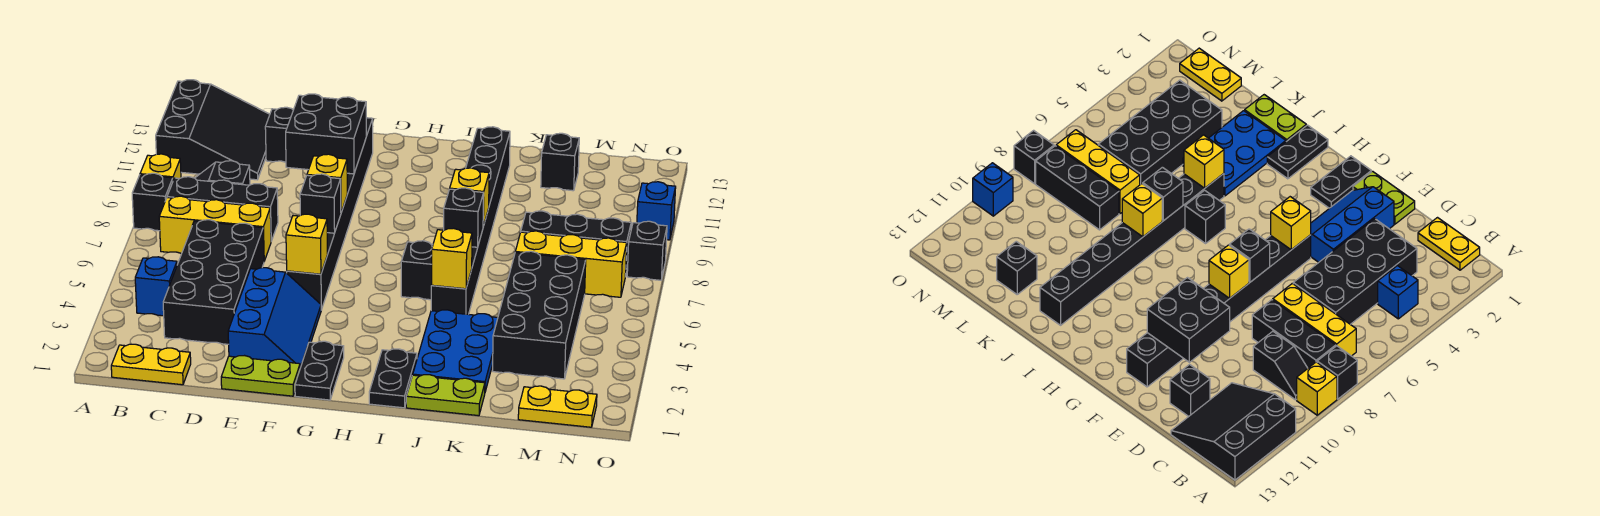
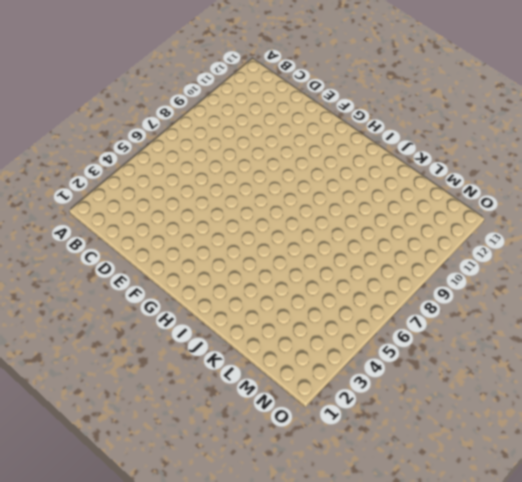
none -> black 1x1 brick [132,173,173,231]
none -> yellow 1x1 brick [140,154,181,180]
none -> black 3x3 slope [156,80,270,180]
none -> yellow 1x2 plate [111,344,191,385]

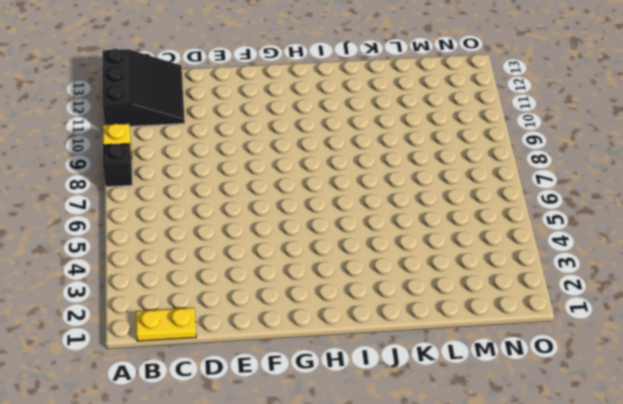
none -> blue 1x1 brick [135,257,177,316]
none -> yellow 1x3 brick [159,196,271,261]
none -> black 1x3 brick [167,177,278,241]
none -> black 1x2 slope [195,161,250,185]

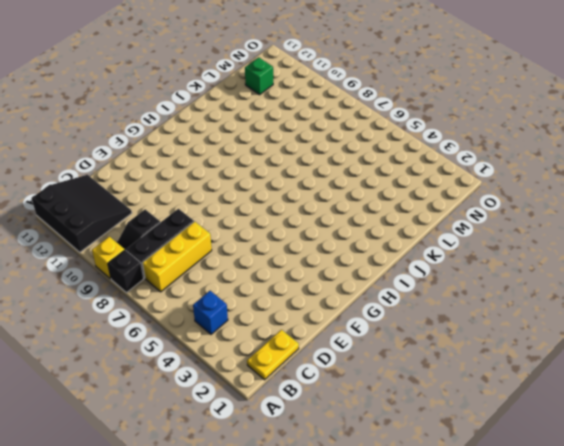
green 1x1 brick [245,57,273,95] -> none
none -> black 2x4 brick [163,220,264,344]
none -> black 1x1 brick [265,107,293,162]
none -> lime 1x2 plate [221,356,300,396]
none -> blue 2x3 slope [228,268,321,368]

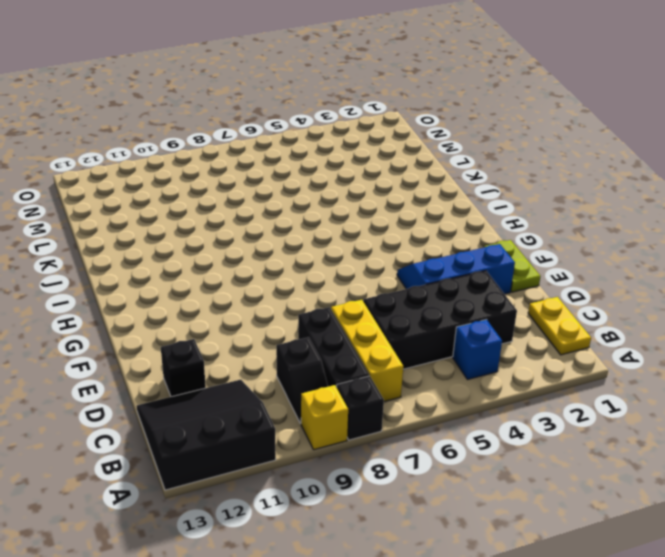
none -> black 1x8 brick [287,118,373,310]
none -> black 1x2 plate [295,341,344,400]
none -> black 1x2 plate [369,349,417,408]
none -> black 1x1 brick [401,241,433,300]

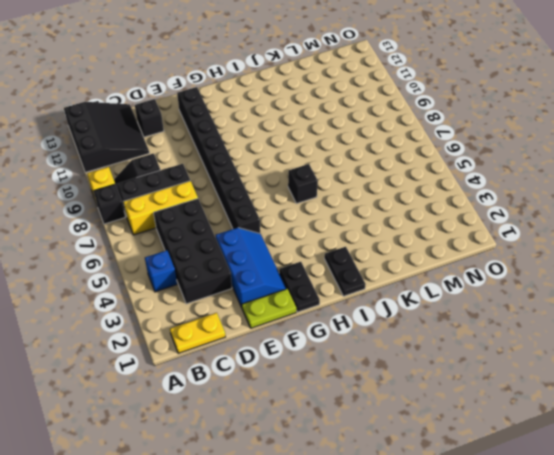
none -> lime 1x2 plate [406,375,485,416]
none -> blue 2x3 plate [413,310,498,392]
none -> black 1x8 brick [431,127,510,314]
none -> black 2x4 brick [493,251,586,379]

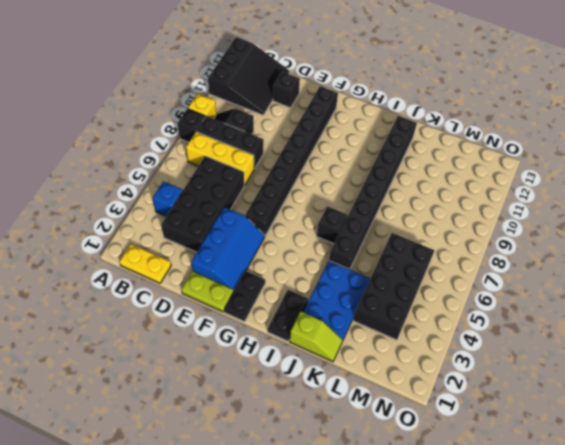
lime 1x2 slope [290,311,343,362] -> lime 1x2 plate [406,375,485,416]
none -> yellow 1x3 brick [515,231,627,297]
none -> black 1x3 brick [521,211,631,277]
none -> black 1x1 brick [541,133,579,191]
none -> yellow 1x2 plate [518,386,597,427]

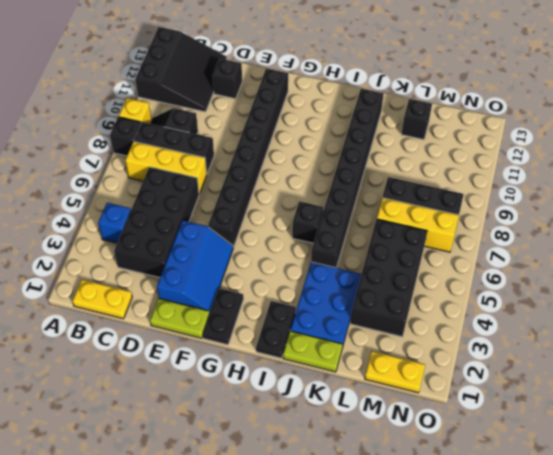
none -> black 1x1 brick [627,221,667,280]
none -> blue 1x1 brick [637,182,676,240]
none -> black 2x2 brick [286,94,366,174]
none -> yellow 1x1 brick [286,214,328,274]

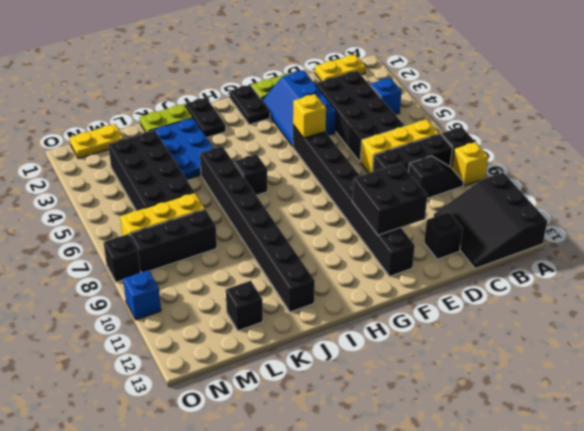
none -> black 1x1 brick [300,174,341,233]
none -> yellow 1x1 brick [307,154,347,212]
none -> yellow 1x1 brick [431,228,472,289]
none -> black 1x1 brick [444,188,484,247]

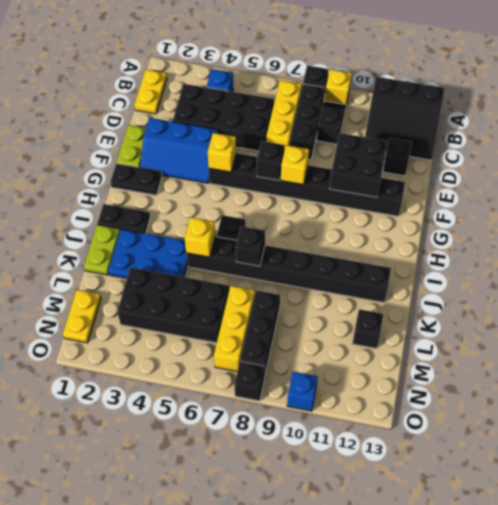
none -> yellow 1x1 brick [450,168,489,226]

